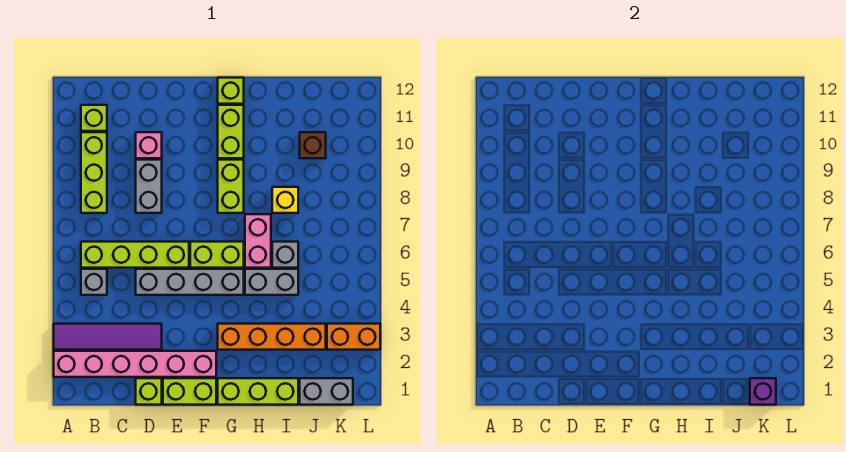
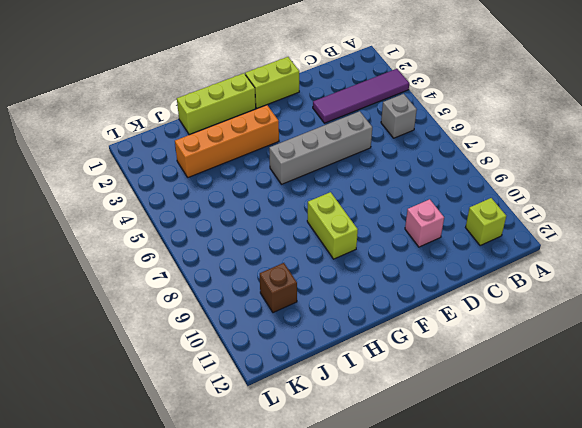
none -> pink 1x6 brick [54,351,216,377]
none -> lime 1x4 brick [81,242,189,268]
none -> lime 1x3 brick [81,132,107,213]

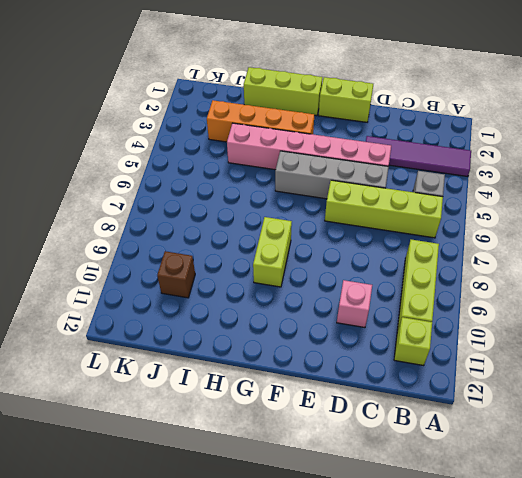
pink 1x6 brick [227,123,391,170] -> pink 1x6 brick moved to [54,351,216,377]
none -> lime 1x1 brick [136,378,162,405]
none -> grey 1x2 brick [136,160,162,213]
none -> lime 1x2 brick [190,242,244,268]

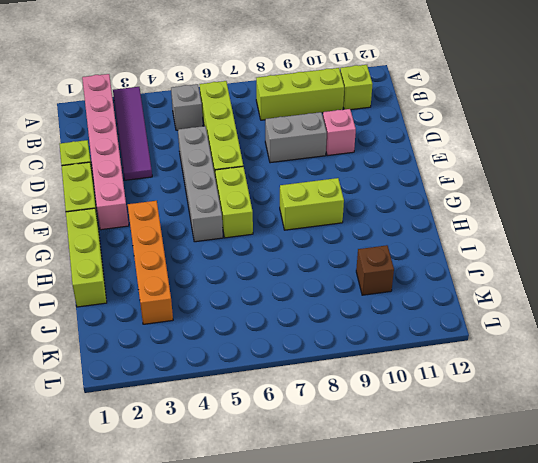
none -> lime 1x2 brick [218,105,244,158]
none -> lime 1x1 brick [218,78,244,104]
none -> grey 1x2 brick [245,269,298,295]

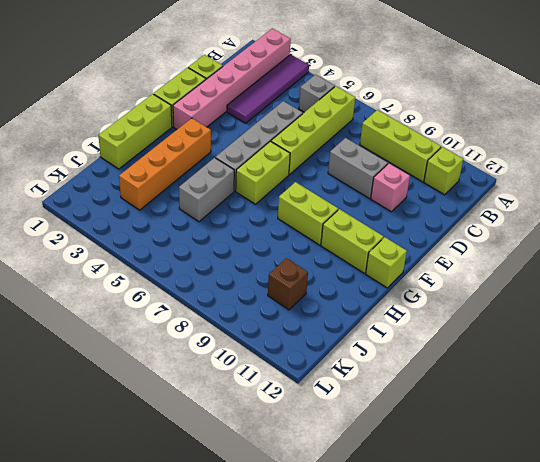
none -> pink 1x2 brick [245,214,271,268]
none -> grey 1x1 brick [272,242,298,268]
none -> yellow 1x1 brick [272,187,298,213]

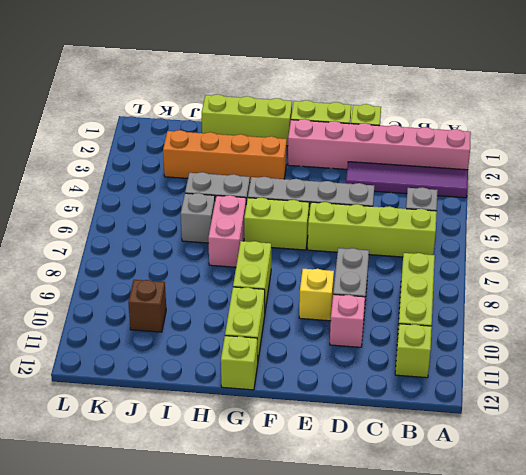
yellow 1x1 brick [299,269,334,321] -> yellow 1x1 brick moved to [272,187,298,213]
none -> grey 1x2 brick [300,378,353,405]
none -> orange 1x2 brick [327,324,380,350]
none -> purple 1x1 brick [750,378,776,405]

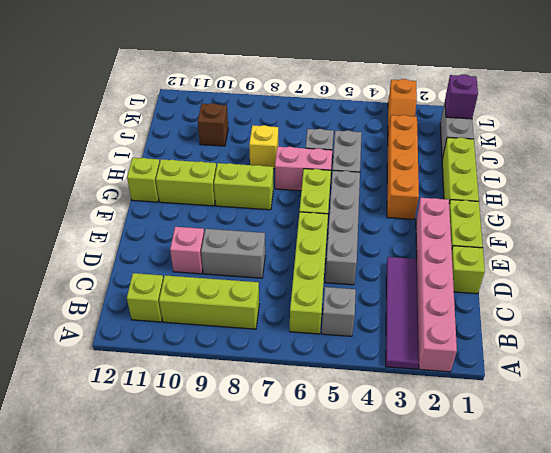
orange 1x2 slope [388,79,417,133] -> orange 1x2 brick [327,324,380,350]

